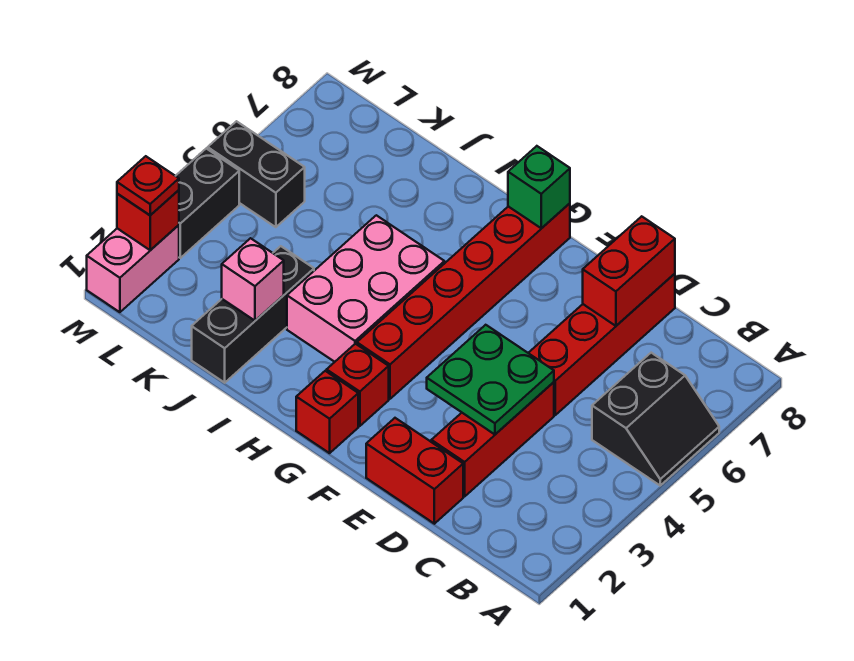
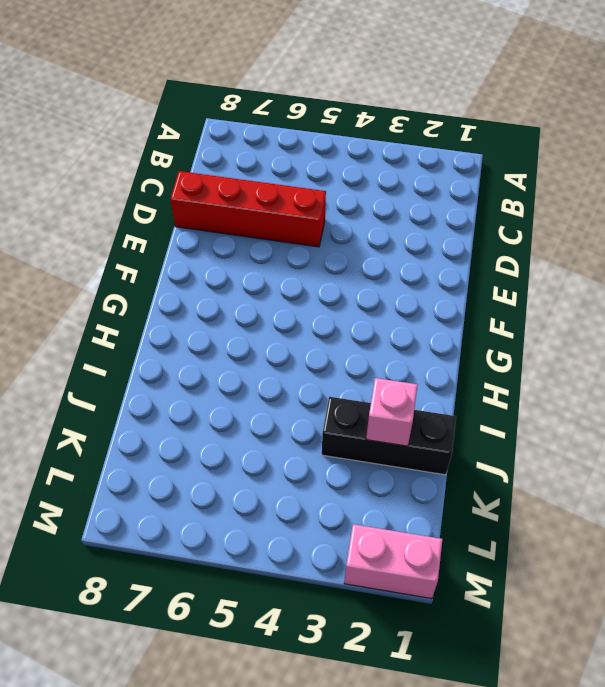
none -> black 2x2 slope [592,353,719,485]
none -> red 1x2 brick [366,418,463,524]
none -> red 1x3 brick [431,382,554,496]

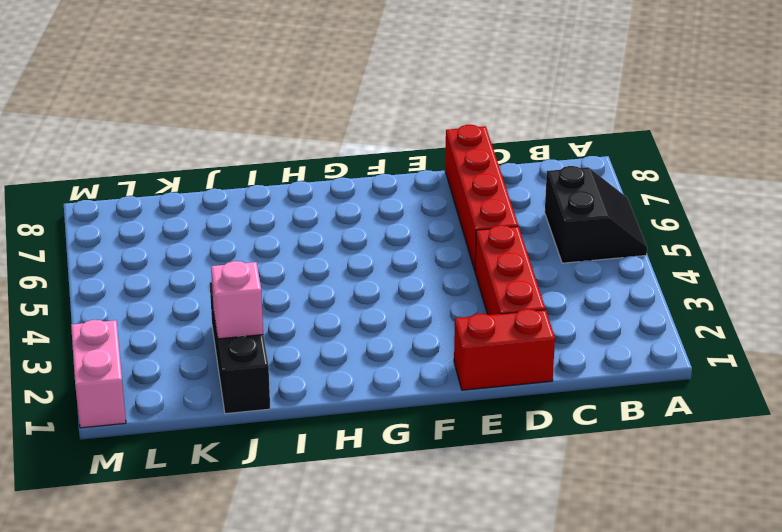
none -> red 1x1 brick [296,371,358,453]
none -> red 1x1 brick [327,344,389,426]
none -> red 1x6 brick [357,203,570,399]

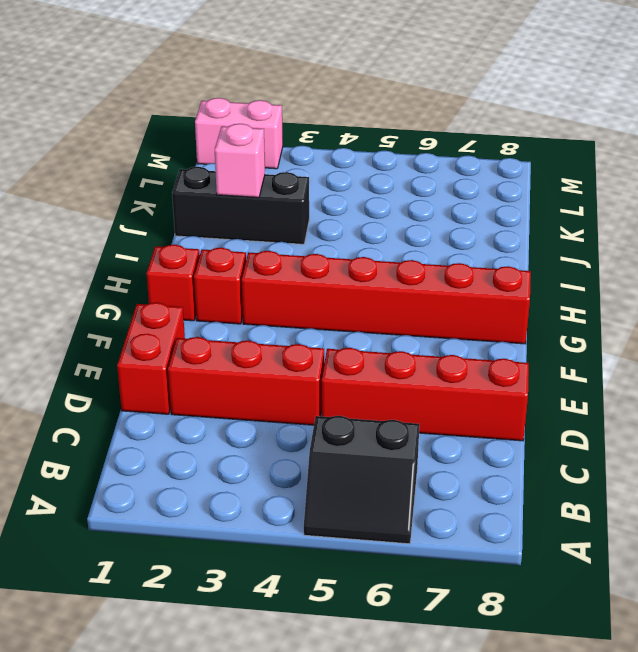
none -> pink 2x3 brick [287,215,444,362]
none -> black 1x2 brick [208,121,305,227]
none -> black 1x2 brick [176,149,239,258]

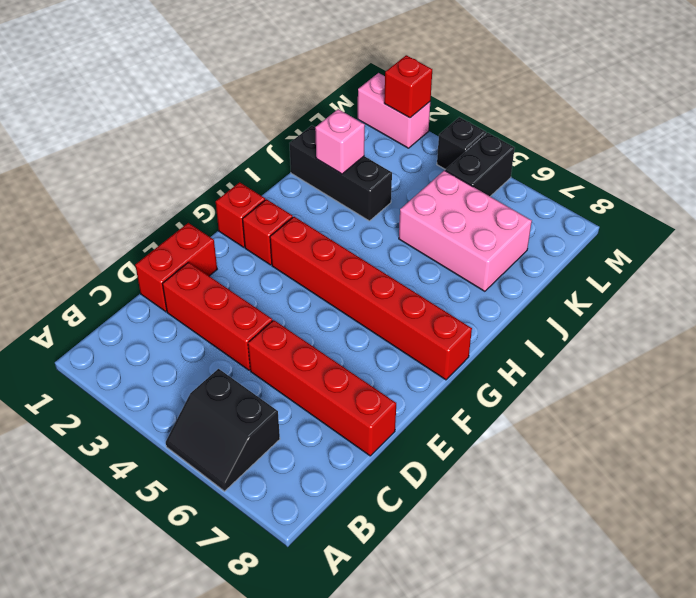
pink 2x3 brick [399,170,532,291] -> pink 2x3 brick moved to [287,215,444,362]
black 1x1 brick [437,117,486,169] -> black 1x2 brick [176,149,239,258]
none -> green 2x2 plate [427,325,554,434]
none -> red 1x2 brick [583,216,675,326]
none -> green 1x1 brick [508,146,570,228]

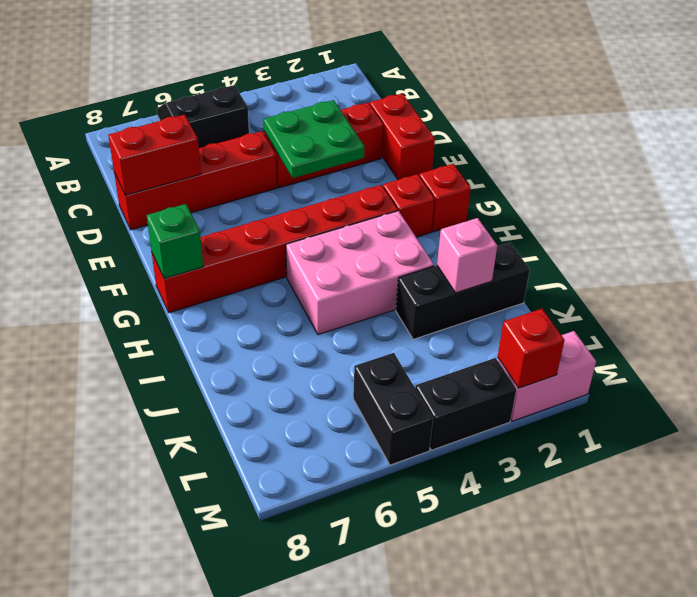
none -> red 1x1 plate [117,156,179,215]

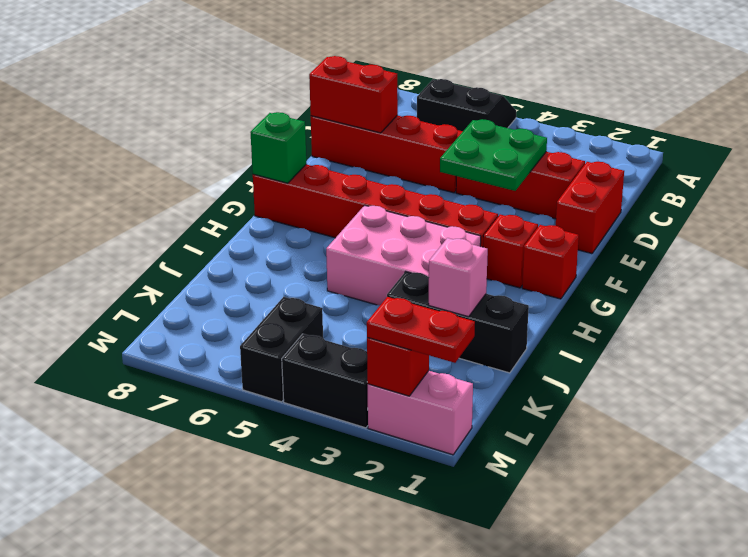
red 1x2 plate [367,297,475,363] -> red 1x1 plate [117,156,179,215]

